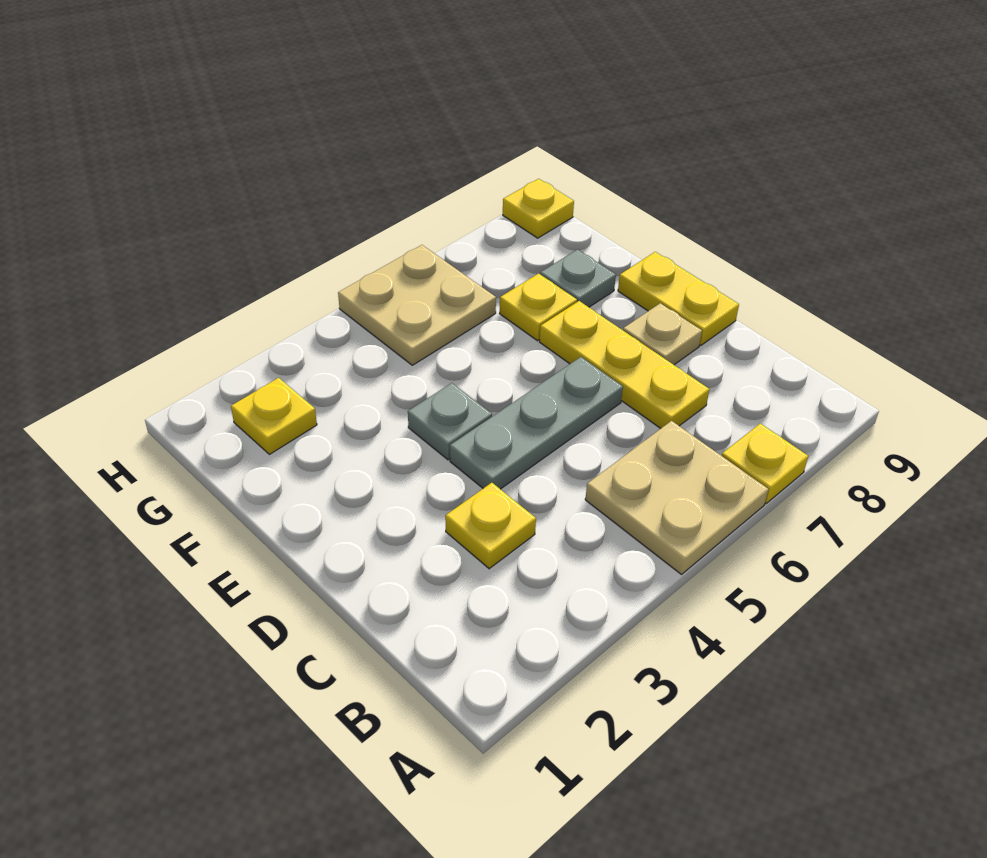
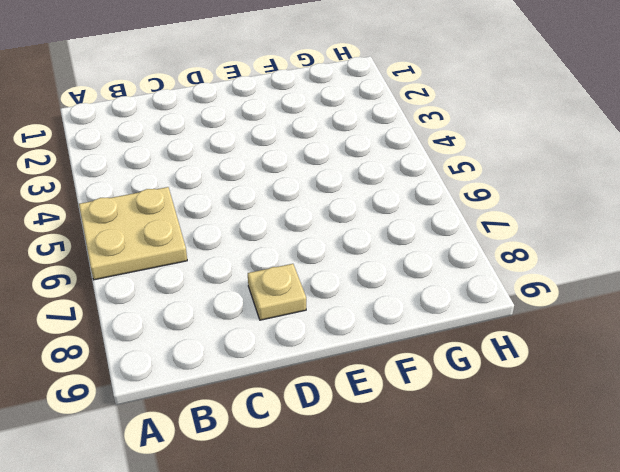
none -> yellow 1x1 plate [722,423,808,503]
none -> yellow 1x1 plate [445,483,536,569]
none -> yellow 1x3 plate [540,301,709,429]

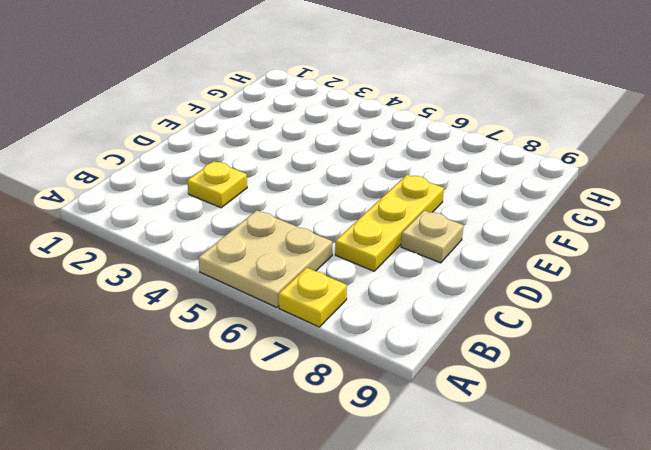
none -> grey 1x3 plate [450,357,623,489]
none -> yellow 1x2 plate [618,252,739,345]
none -> grey 1x1 plate [408,383,492,460]

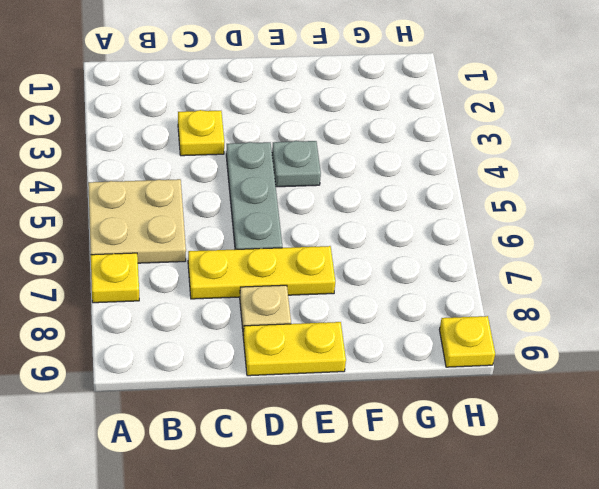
none -> yellow 1x1 plate [500,274,577,341]
none -> grey 1x1 plate [540,250,616,307]
none -> yellow 1x1 plate [231,378,317,454]

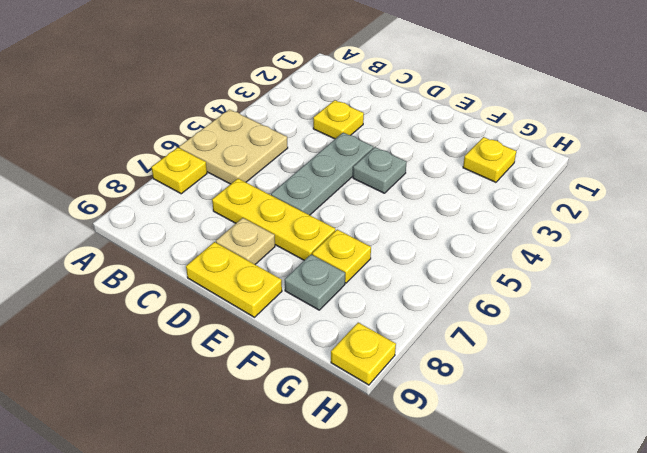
none -> tan 2x2 plate [338,245,496,365]

